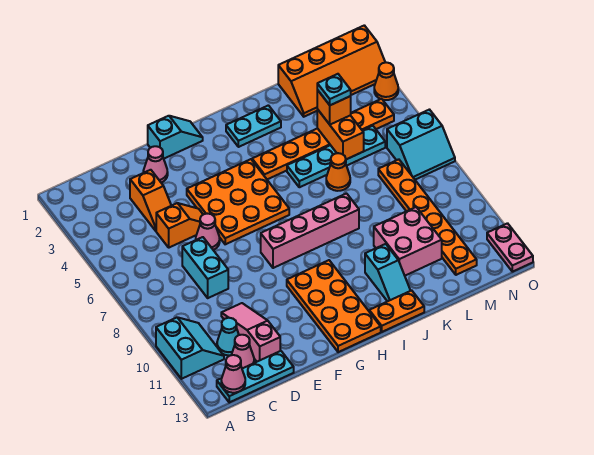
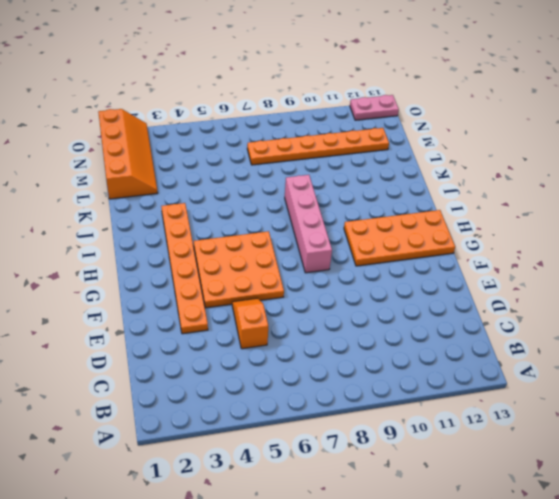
orange 1x6 plate [161,203,208,334] -> orange 1x6 plate moved to [252,99,394,179]
none -> cyan 2x2 slope [156,317,224,379]
none -> cyan 1x3 plate [217,351,294,402]
none -> cyan 1x1 cone [217,318,239,355]
none -> pink 1x1 cone [232,335,254,369]

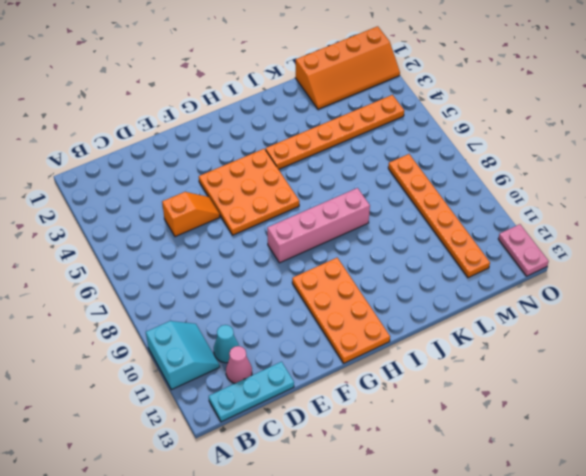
none -> orange 1x2 slope [130,170,171,231]
none -> cyan 1x2 brick [182,237,228,298]
none -> pink 1x3 slope [221,303,280,362]
none -> pink 1x1 cone [143,146,168,183]

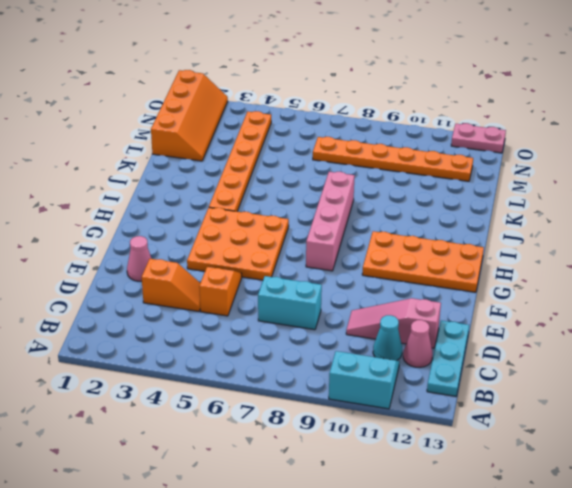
none -> pink 1x1 cone [196,214,220,250]
none -> cyan 1x2 slope [148,116,203,158]
none -> cyan 1x2 plate [226,105,281,147]
none -> orange 1x2 plate [369,290,424,332]

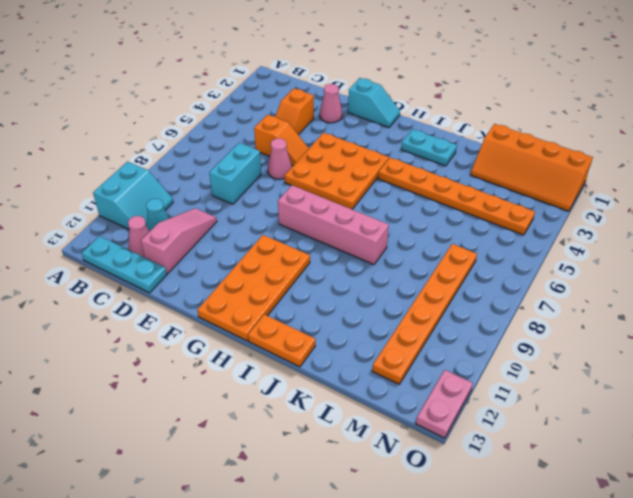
none -> cyan 1x4 plate [287,126,385,187]
none -> cyan 1x2 slope [365,244,410,301]
none -> orange 1x1 cone [326,153,350,191]
none -> pink 2x2 brick [374,207,442,276]

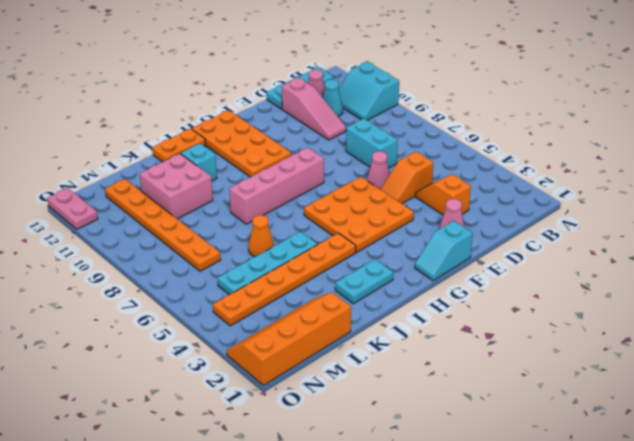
none -> cyan 2x2 slope [387,110,455,180]
none -> orange 1x1 cone [374,62,398,100]
none -> pink 1x1 cone [221,355,245,393]
none -> orange 1x2 brick [317,109,364,159]

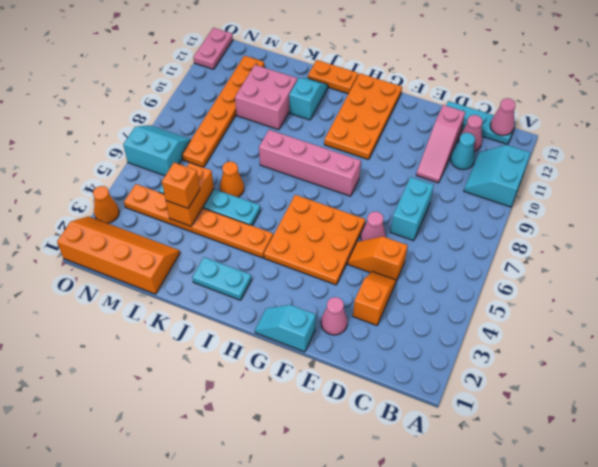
none -> cyan 1x1 plate [317,74,351,105]

